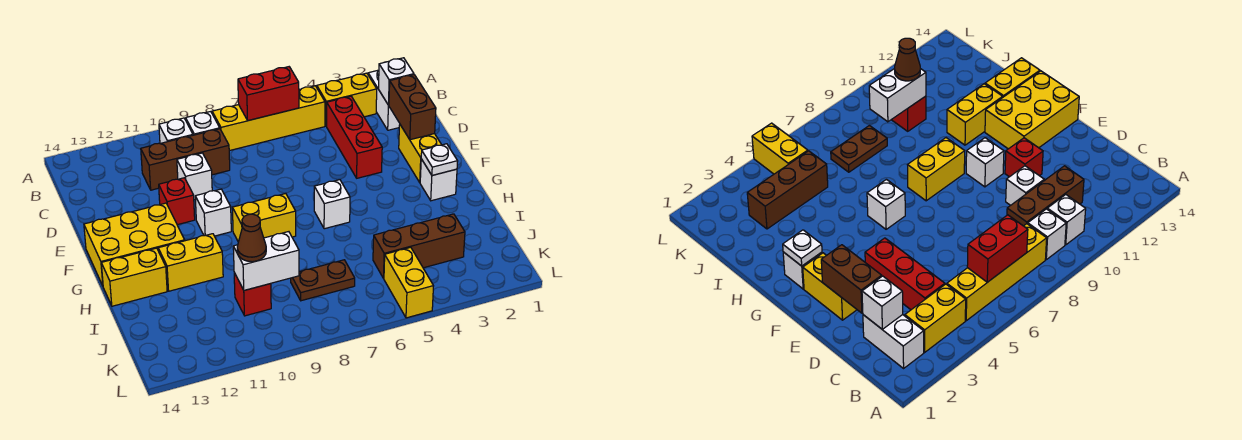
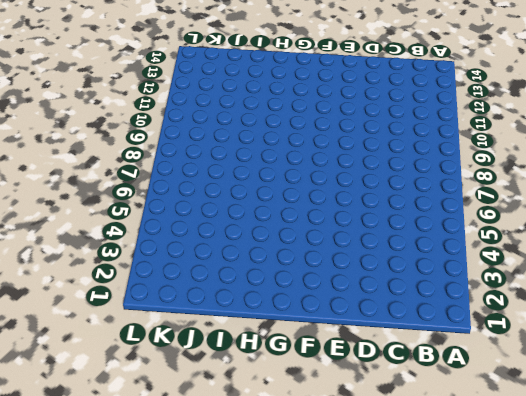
none -> white 1x2 brick [368,70,400,130]
none -> yellow 1x2 brick [317,73,377,126]
none -> yellow 1x4 brick [212,86,325,151]

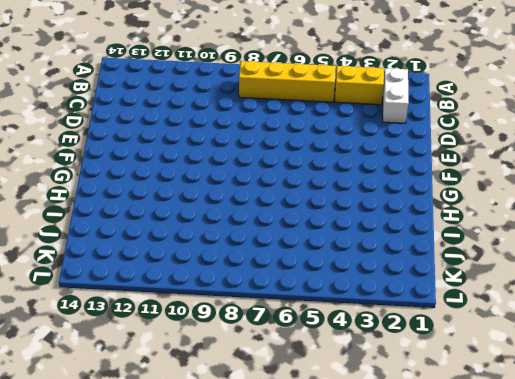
none -> white 1x1 brick [186,112,220,135]
none -> white 1x1 brick [159,118,193,144]
none -> red 1x3 brick [327,96,382,178]

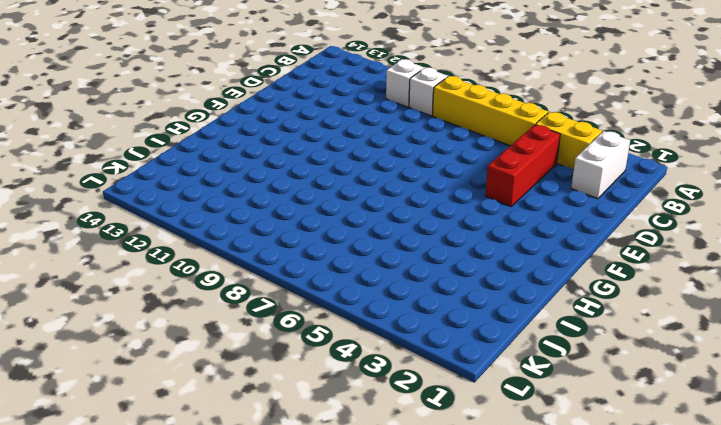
none -> brown 1x3 brick [141,129,230,190]
none -> white 1x1 brick [177,153,212,200]
none -> yellow 1x2 brick [399,125,441,182]

